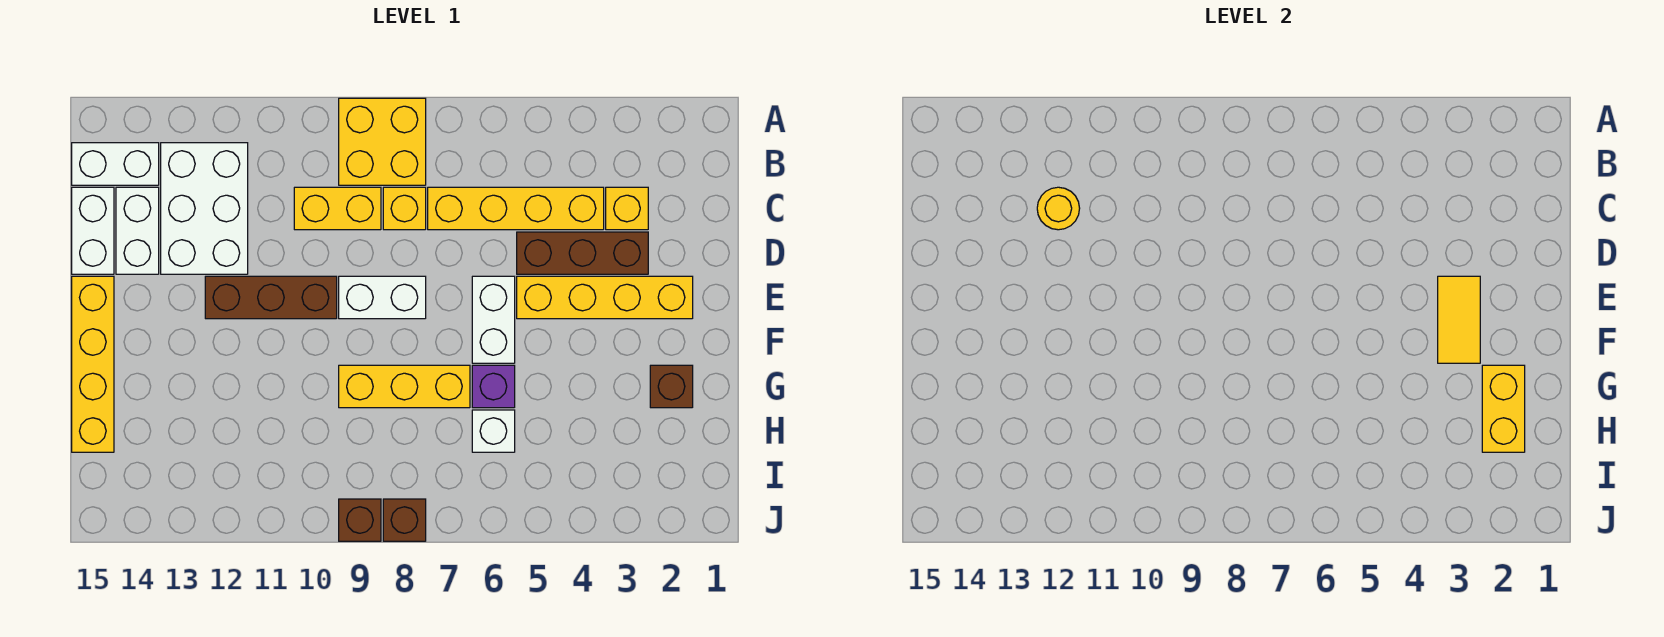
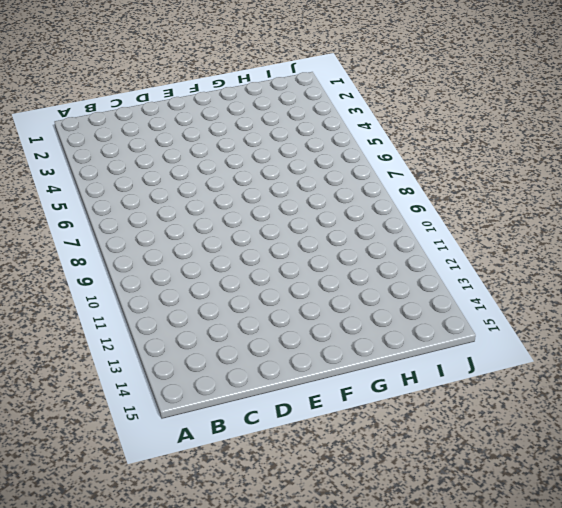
none -> yellow 2x2 brick [339,98,426,185]
none -> white 2x3 brick [161,143,248,274]
none -> white 1x2 brick [72,143,159,185]

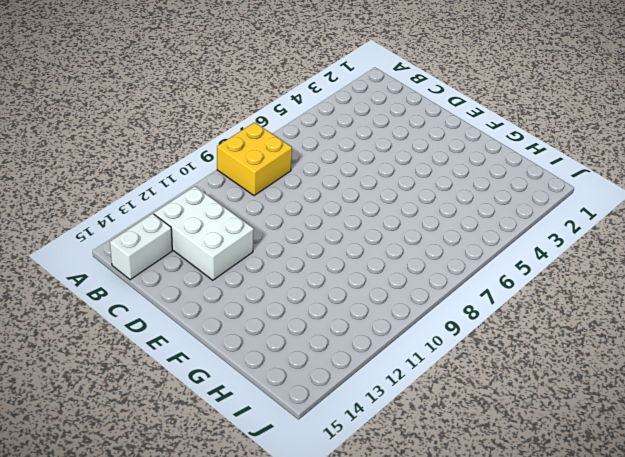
none -> yellow 1x1 brick [606,187,648,230]
none -> yellow 1x4 brick [428,187,604,230]
none -> yellow 1x1 brick [383,187,426,230]

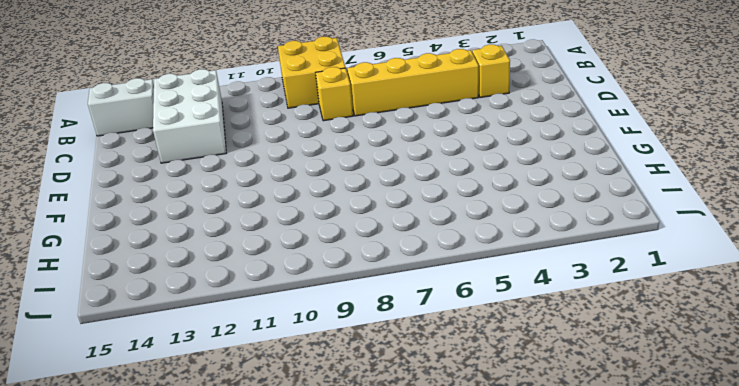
none -> yellow 1x2 brick [294,187,381,230]
none -> white 1x2 brick [116,187,159,274]
none -> white 1x2 brick [72,187,114,274]

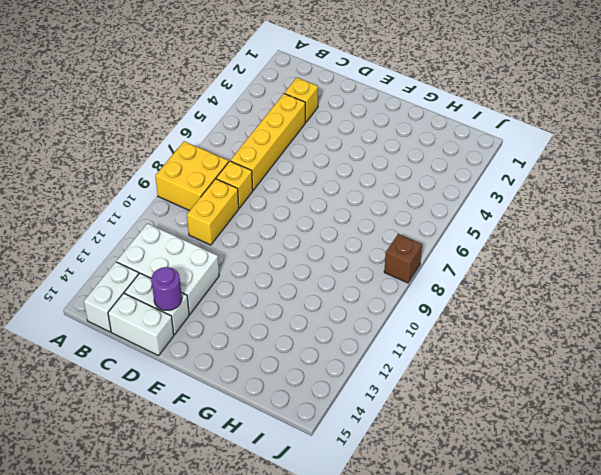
purple 1x1 round brick [151,267,182,310] -> none
none -> brown 1x3 brick [517,232,648,274]
none -> yellow 1x4 brick [517,276,693,319]
none -> white 1x2 brick [472,276,515,363]

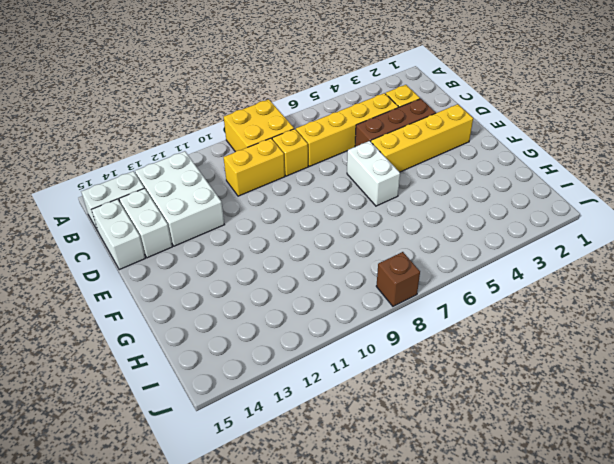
none -> white 1x2 brick [339,276,426,319]
none -> brown 1x3 brick [205,276,337,319]
none -> yellow 1x4 brick [72,276,114,452]

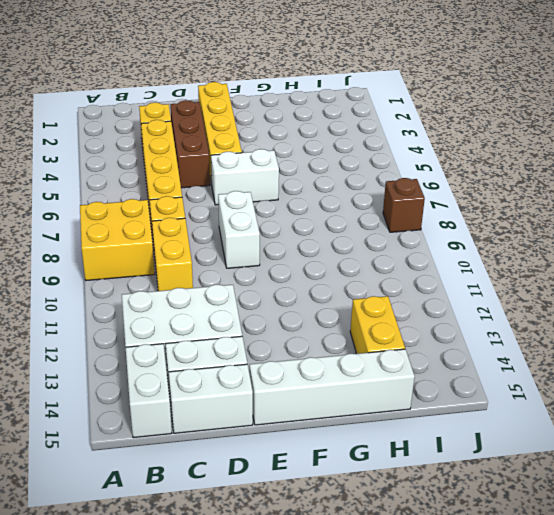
white 1x4 brick [250,349,415,425] -> yellow 1x4 brick [72,276,114,452]
yellow 1x2 brick [350,296,405,354] -> yellow 1x2 brick turned to [1482,365,1525,452]
none -> brown 1x3 brick [205,276,337,319]
none -> brown 1x1 brick [650,365,693,408]
none -> purple 1x1 brick [472,365,515,408]

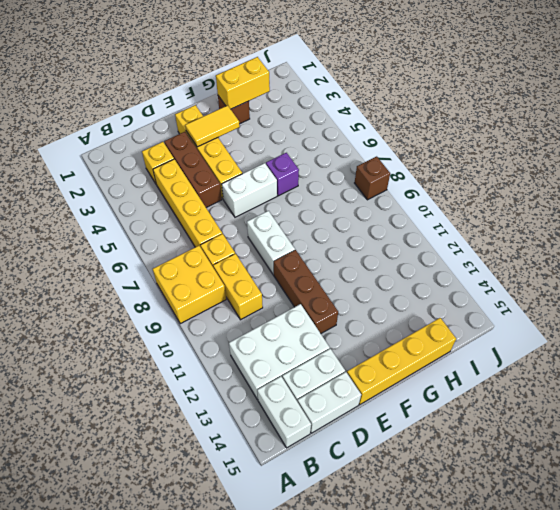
none -> yellow 1x3 brick [339,365,470,408]
none -> white 1x1 brick [472,410,515,452]
none -> brown 1x1 brick [339,499,381,541]

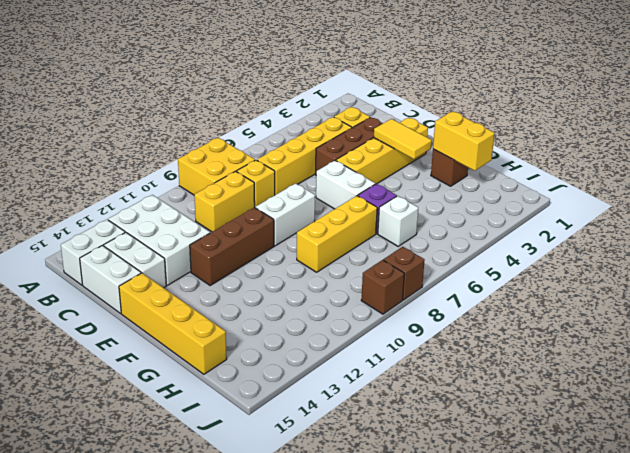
none -> yellow 1x1 round brick [1037,187,1080,230]

